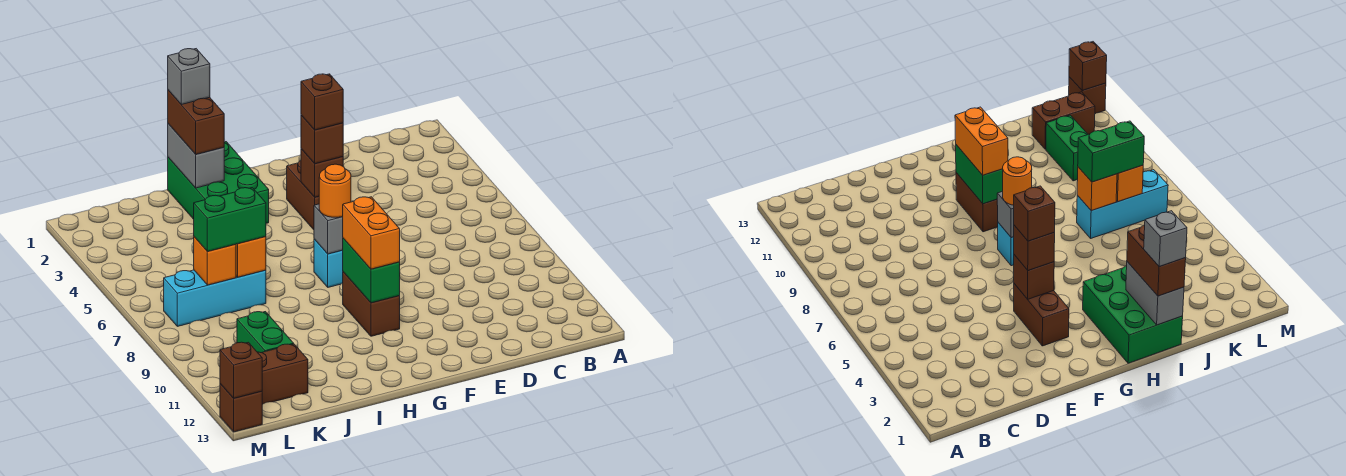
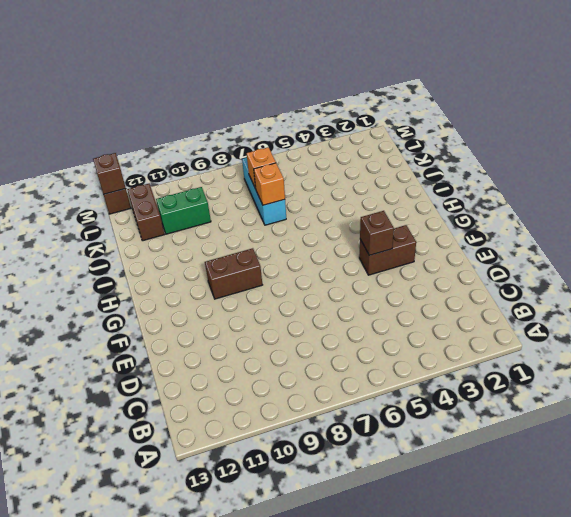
none -> cyan 1x1 brick [314,239,343,287]
none -> green 2x3 brick [168,142,269,223]
none -> grey 1x1 brick [314,204,343,254]

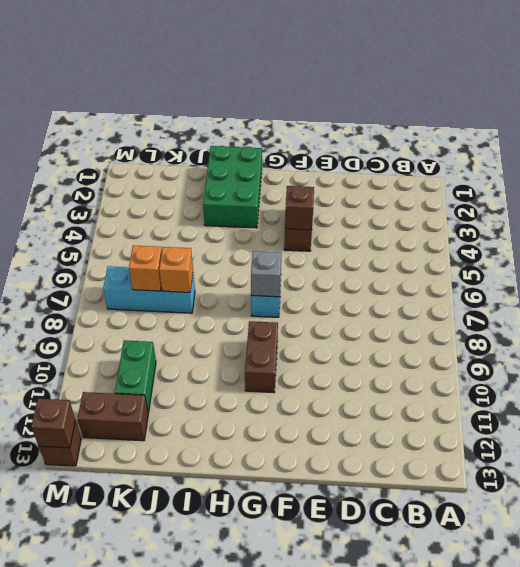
none -> green 1x2 brick [342,238,400,303]
none -> grey 1x2 brick [168,124,224,188]
none -> brown 1x1 brick [301,115,343,164]

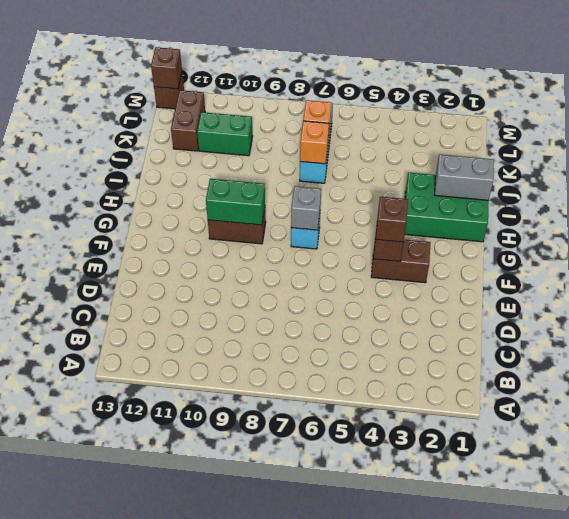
none -> orange 1x1 round brick [319,164,351,217]
none -> orange 1x2 brick [343,197,400,269]
none -> brown 1x2 brick [168,90,224,154]

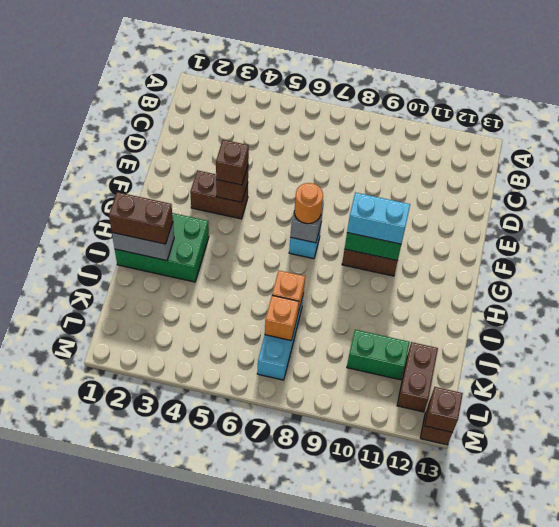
cyan 1x2 brick [347,192,410,244] -> orange 1x2 brick [343,197,400,269]
none -> green 1x2 brick [194,188,266,252]
none -> brown 1x1 brick [301,74,343,130]
none -> grey 1x1 brick [168,49,210,104]

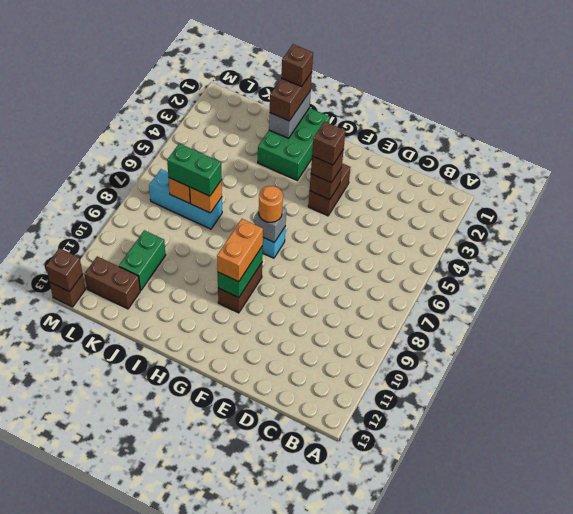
brown 1x1 brick [281,44,313,87] -> grey 1x1 brick [168,49,210,104]

